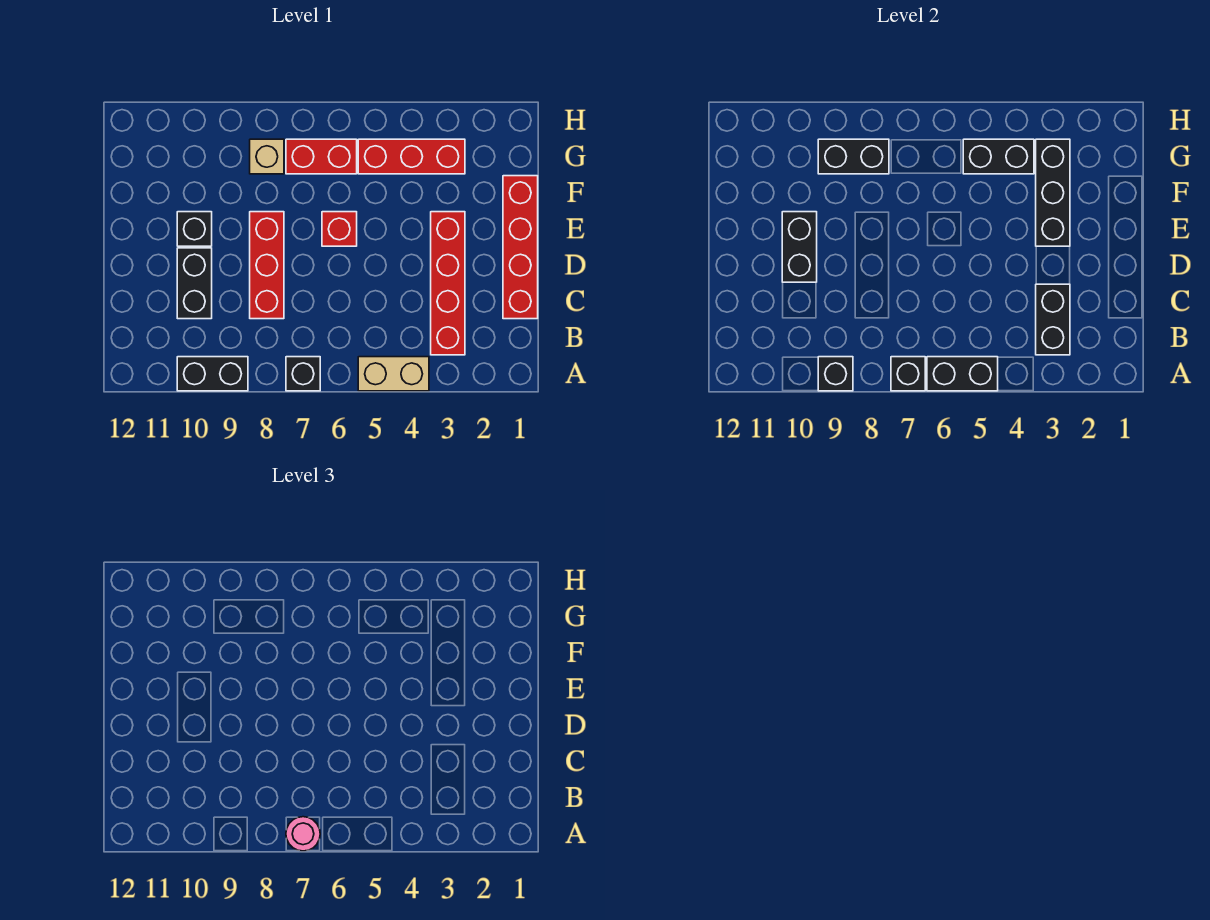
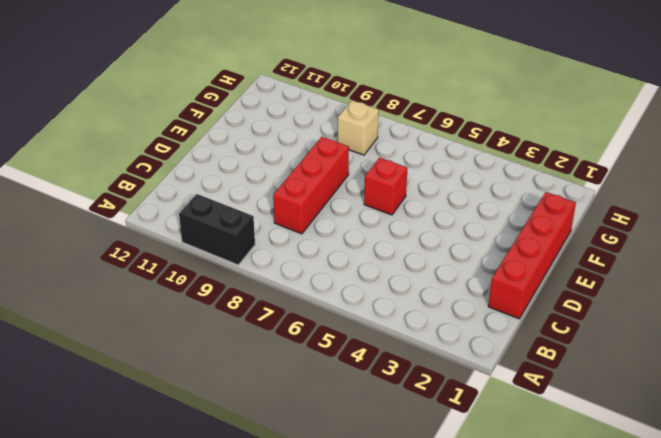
none -> tan 1x2 brick [358,357,429,391]
none -> black 1x1 brick [286,357,320,391]
none -> red 1x4 brick [431,212,465,355]

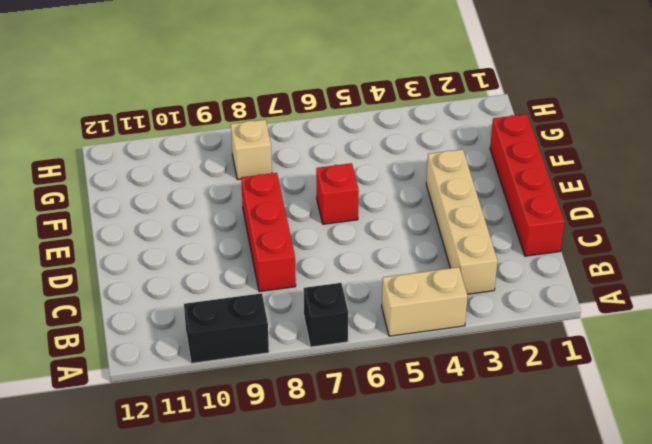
tan 1x4 brick [426,149,498,294] -> red 1x4 brick [431,212,465,355]
none -> black 1x2 brick [177,248,212,319]
none -> black 1x1 brick [177,212,212,246]
none -> red 1x3 brick [358,139,465,174]

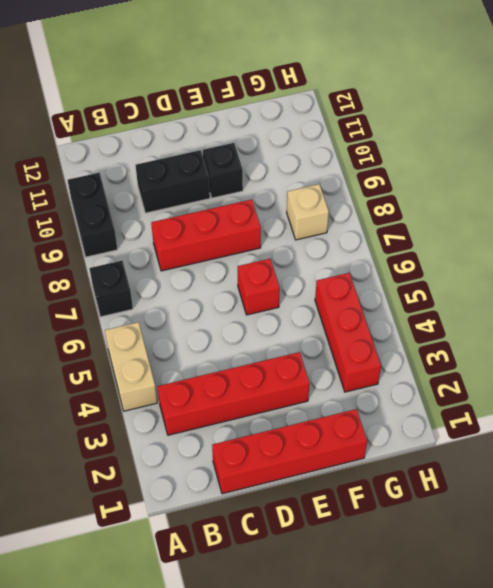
none -> red 1x2 brick [286,139,357,174]
none -> black 1x2 brick [927,357,998,391]
none -> black 1x1 brick [891,357,925,391]

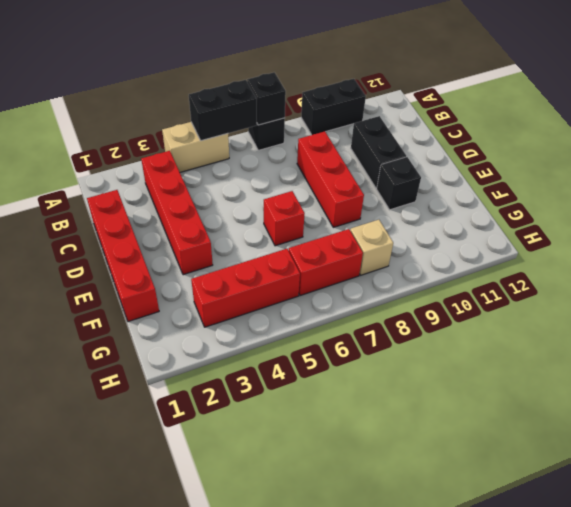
none -> black 1x1 brick [818,357,853,391]
none -> black 1x2 brick [1036,284,1070,355]
none -> black 1x2 brick [782,212,817,282]

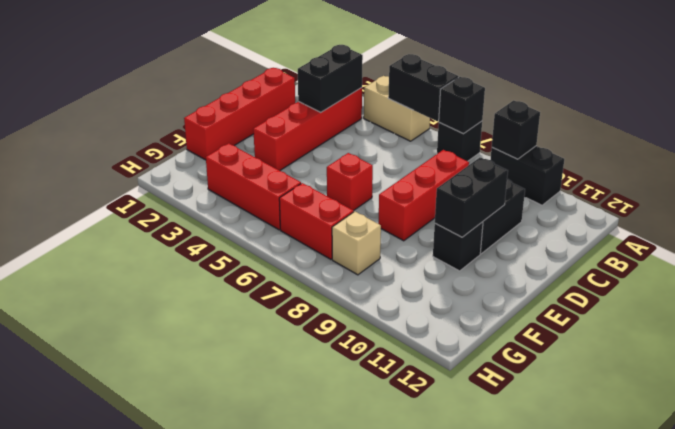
none -> black 1x3 brick [1036,139,1070,246]
none -> black 1x2 brick [963,139,1034,174]
none -> black 1x2 brick [818,139,889,174]

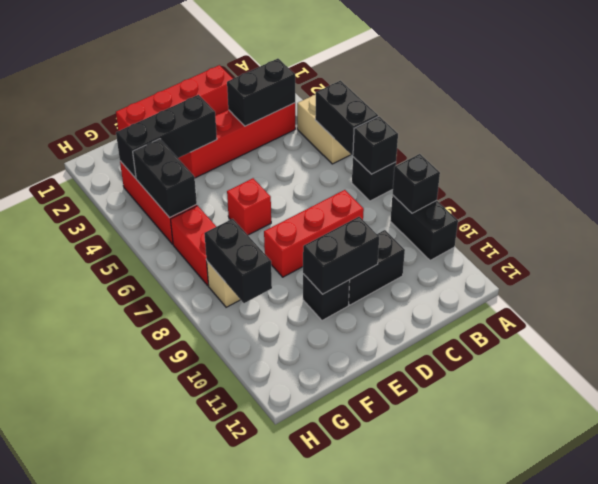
none -> pink 1x1 round brick [286,817,320,851]

